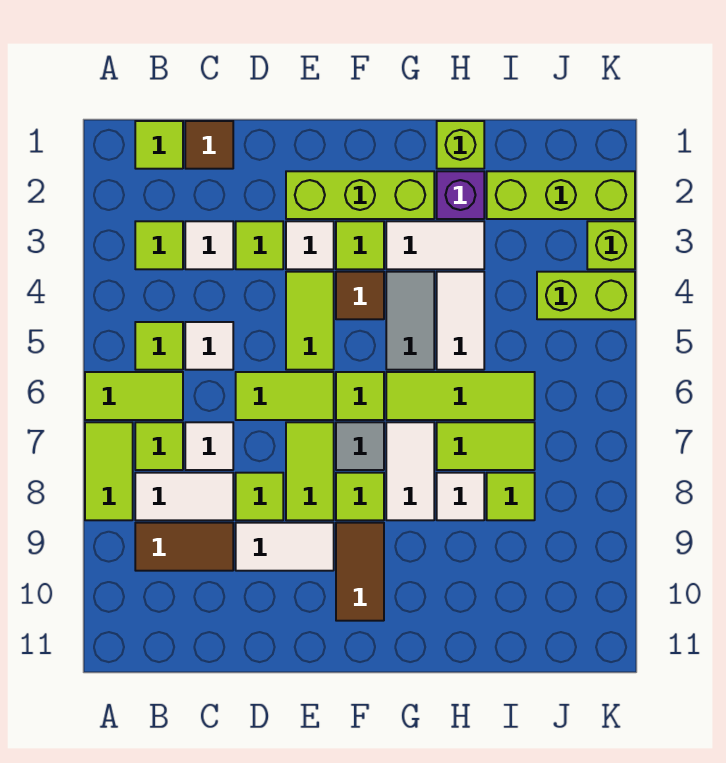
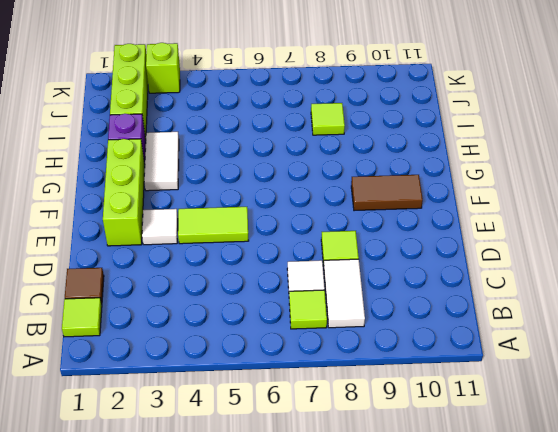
none -> lime 1x2 tile [85,372,183,420]
none -> lime 1x2 tile [85,422,133,520]
none -> lime 1x1 tile [135,221,183,269]
none -> lime 1x1 tile [135,322,183,370]

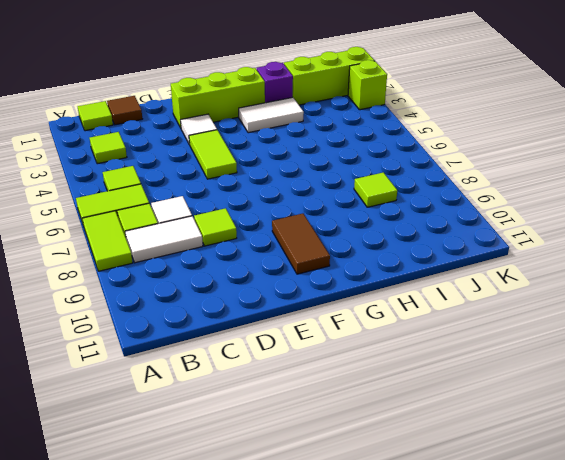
none -> brown 1x2 tile [135,523,233,571]
none -> white 1x1 tile [185,221,233,269]
none -> white 1x1 tile [185,322,233,370]
none -> lime 1x1 tile [236,221,283,269]

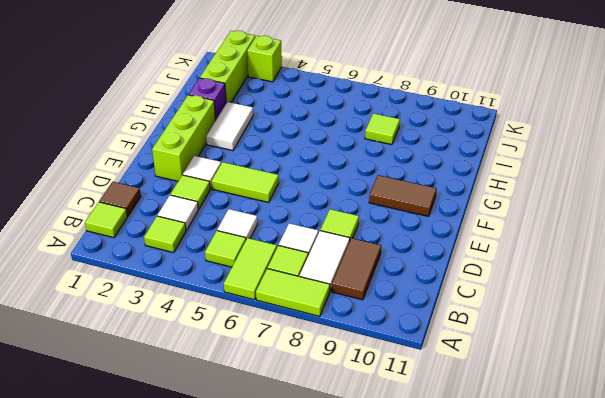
none -> lime 1x2 tile [236,372,334,420]
none -> white 1x2 tile [236,523,334,571]
none -> lime 1x2 tile [286,422,334,520]
none -> lime 1x1 tile [336,221,384,269]

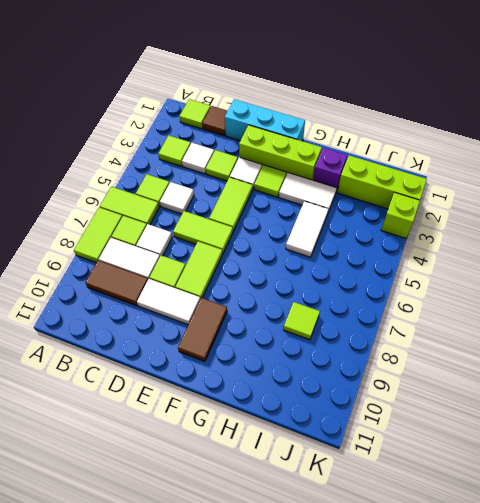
cyan 1x3 brick [225,99,305,141] -> none
none -> brown 1x1 tile [336,272,384,319]
none -> lime 1x1 tile [336,372,384,420]
none -> grey 1x1 tile [336,422,384,470]
none -> lime 1x1 tile [336,473,384,520]

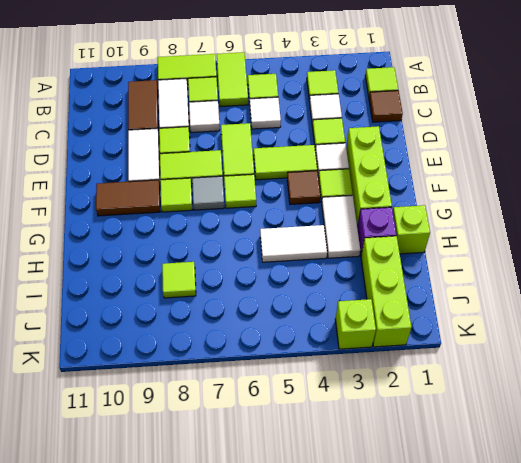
none -> grey 1x2 tile [386,272,434,370]
none -> lime 1x3 tile [386,372,535,420]
none -> white 1x2 tile [386,422,434,520]
none -> lime 1x2 tile [437,422,535,470]

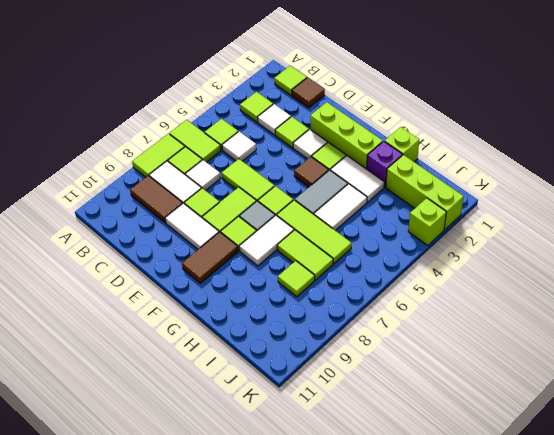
none -> lime 1x2 tile [286,272,334,370]
none -> white 1x1 tile [437,473,484,520]
none -> lime 1x2 brick [537,272,635,319]

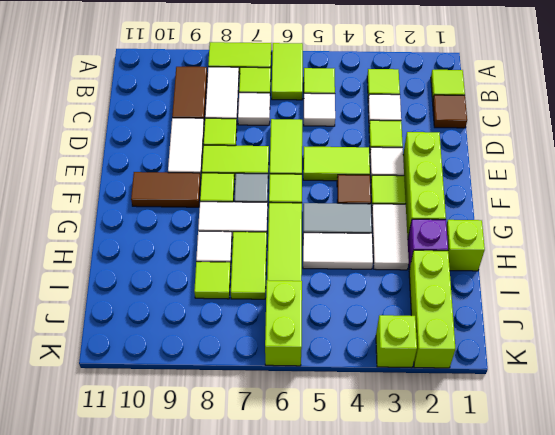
lime 1x2 brick [265,280,302,366] -> lime 1x2 brick moved to [537,272,635,319]

